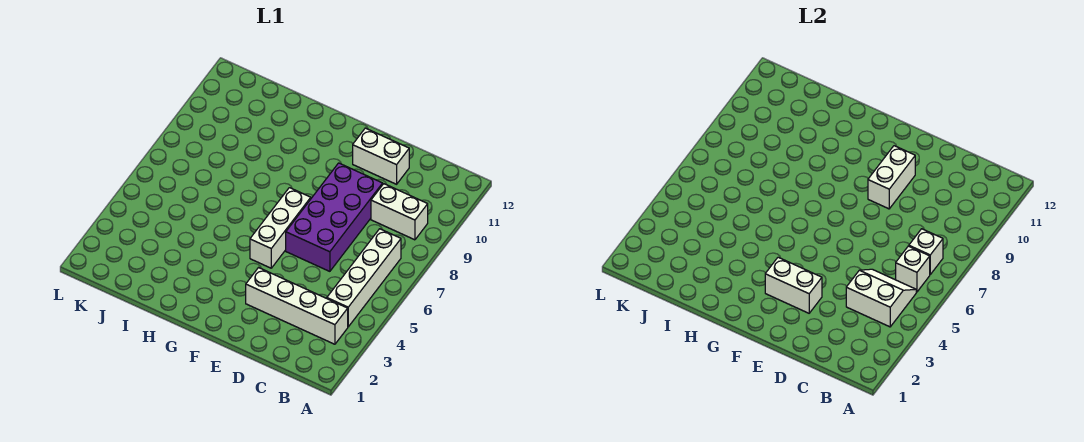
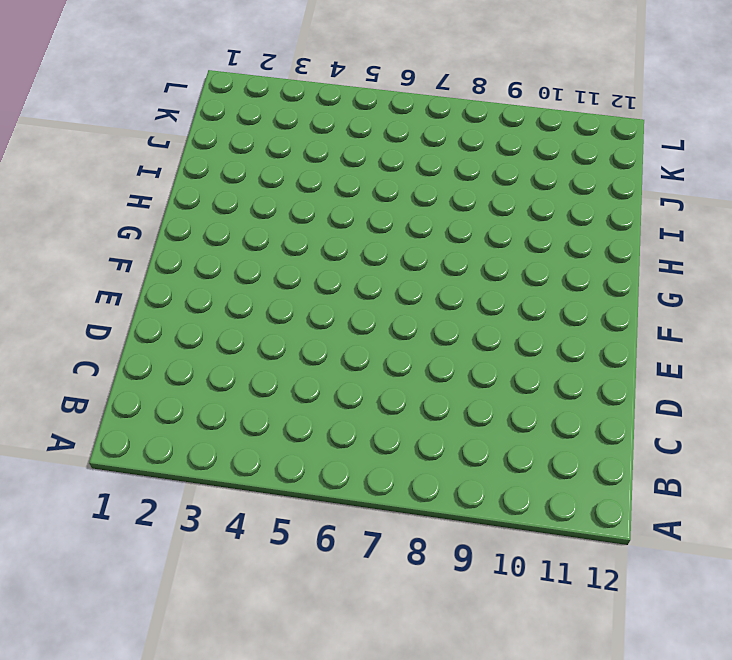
none -> white 1x4 brick [246,268,348,344]
none -> white 1x4 brick [327,229,401,327]

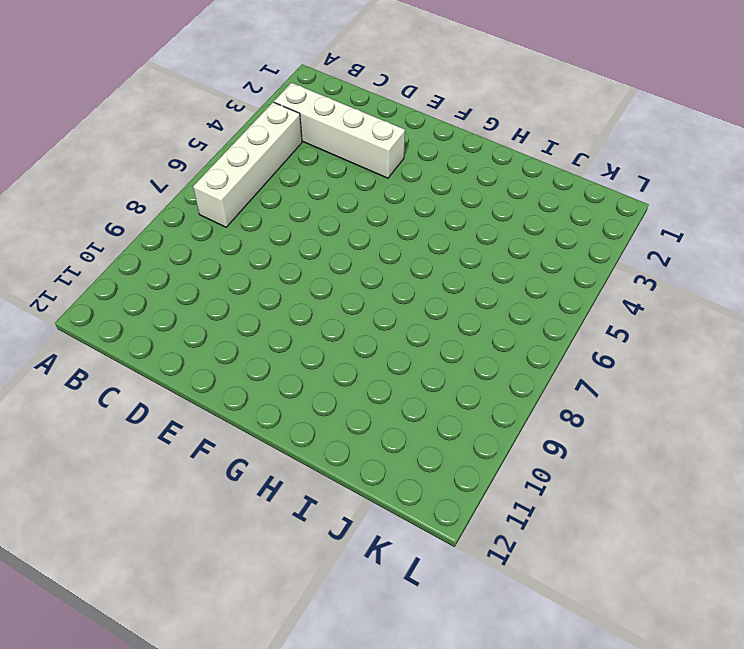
none -> white 1x2 brick [371,184,428,240]
none -> purple 2x4 brick [286,163,383,271]

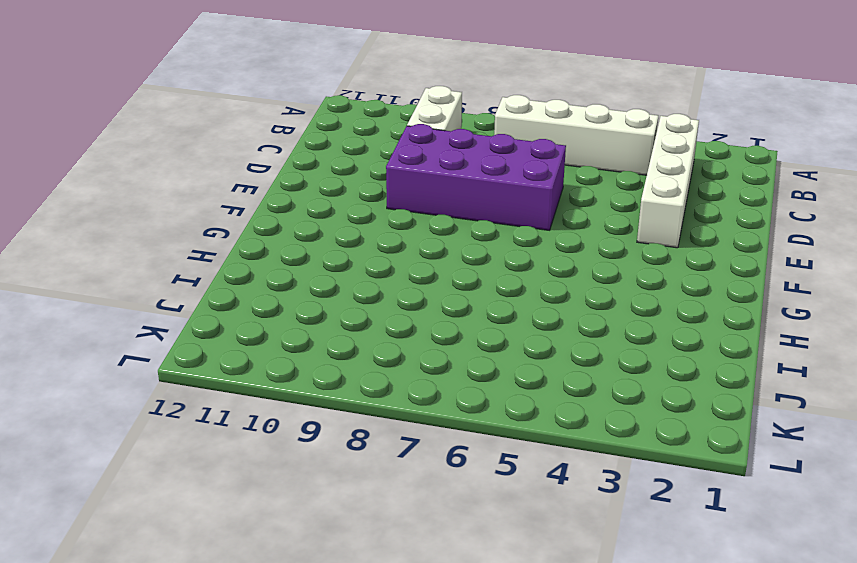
none -> white 1x2 brick [353,128,409,184]
none -> white 1x3 brick [250,188,311,268]

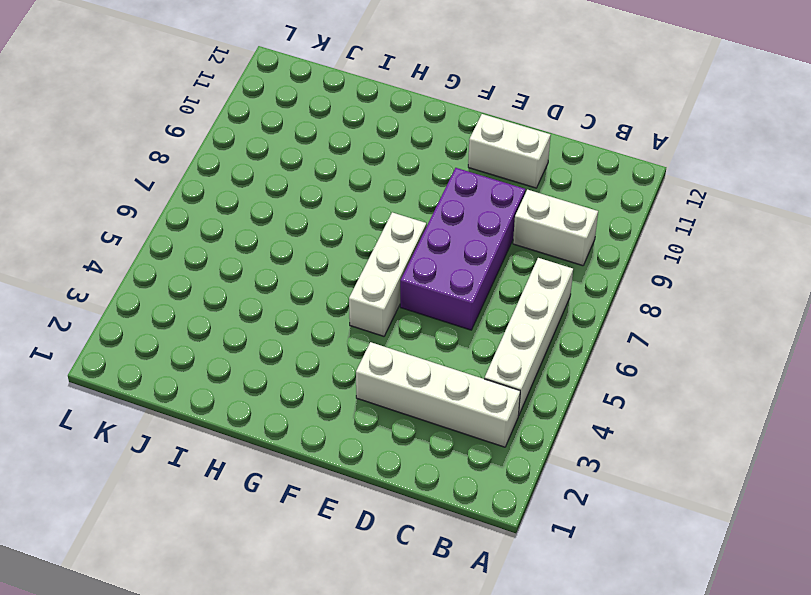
none -> white 2x2 slope [846,269,916,327]
none -> white 1x1 brick [896,246,930,292]

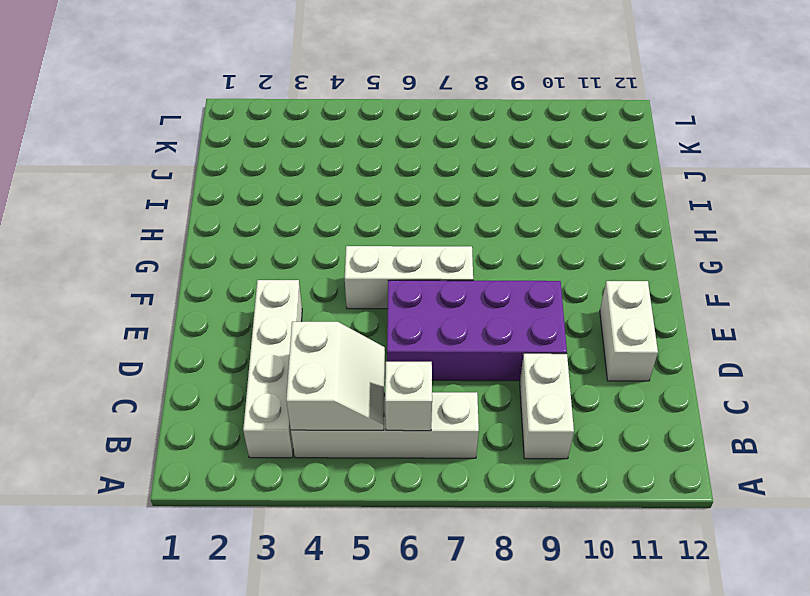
none -> white 1x1 brick [909,229,943,274]
none -> white 1x2 brick [765,257,822,313]

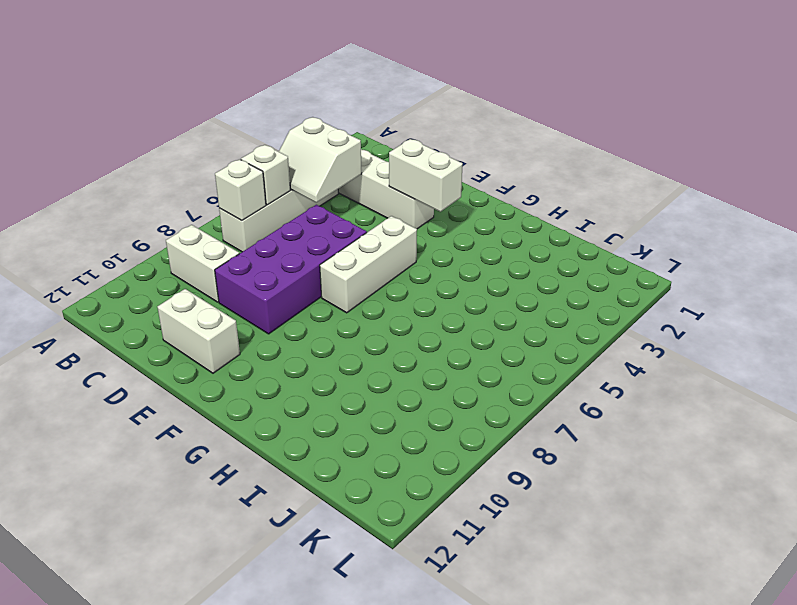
none -> white 1x2 brick [868,146,915,209]

